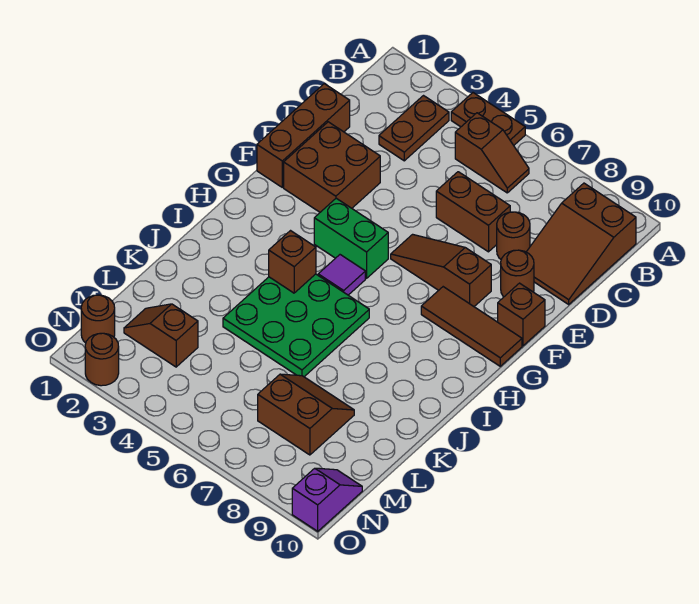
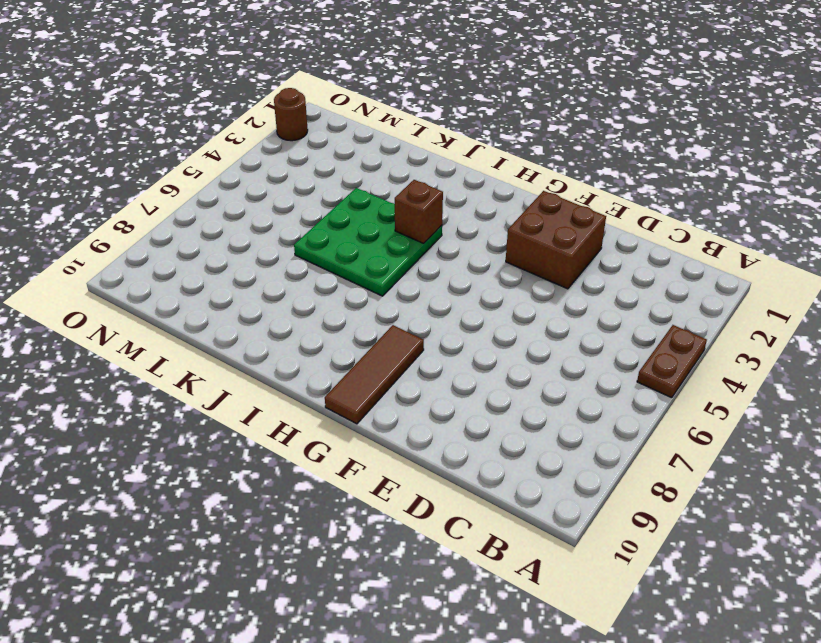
none -> brown 1x2 plate [379,96,449,161]
none -> brown 1x2 slope [455,113,529,193]
none -> brown 2x3 slope [527,183,636,304]

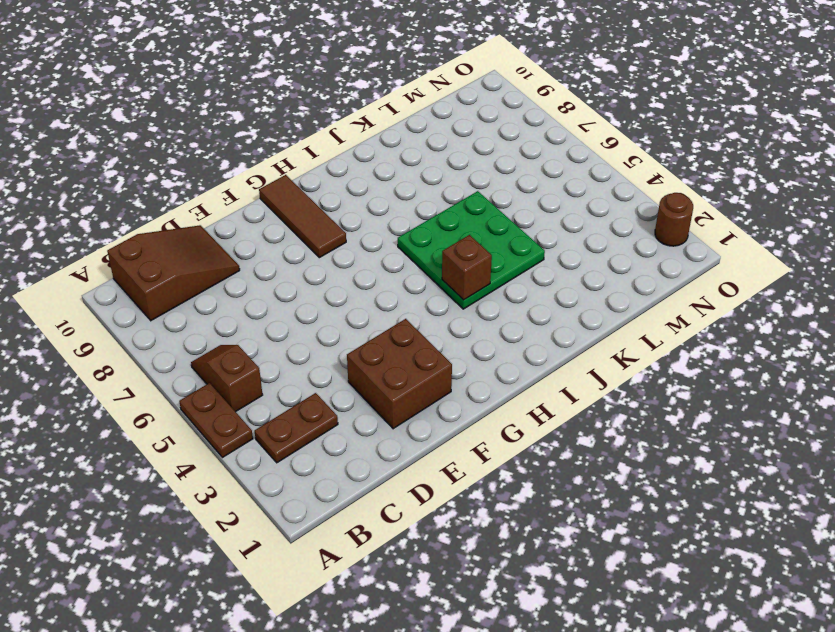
none -> brown 1x3 brick [257,84,350,187]
none -> brown 1x2 brick [436,172,510,252]
none -> brown 1x1 round brick [497,212,530,259]

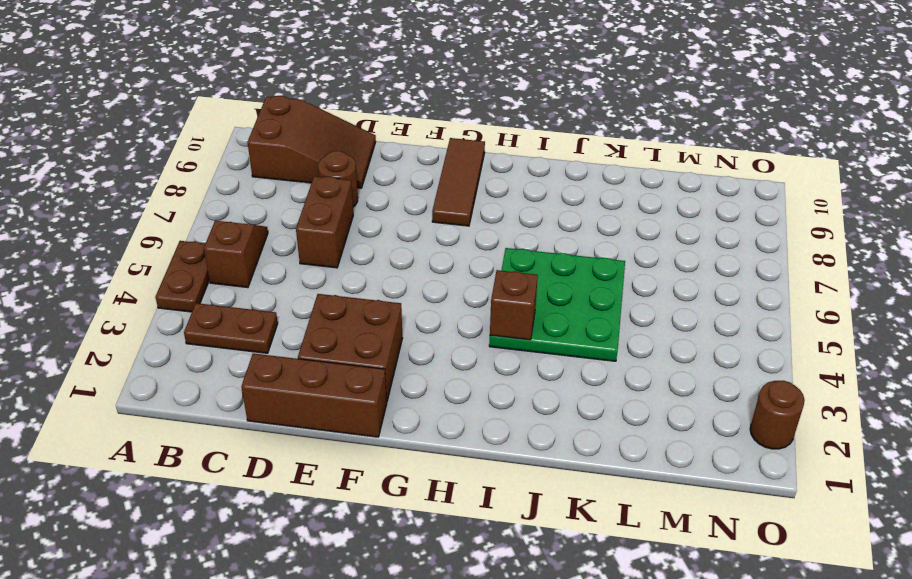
none -> brown 1x1 round brick [501,250,534,297]
none -> brown 1x3 slope [391,234,491,306]
none -> brown 1x1 brick [498,283,545,346]

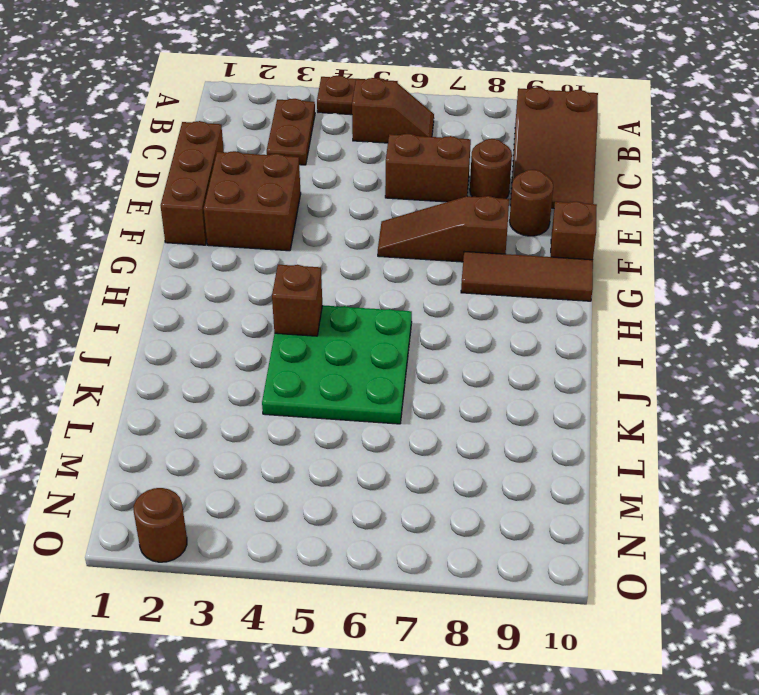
none -> green 1x2 brick [314,198,388,278]
none -> purple 1x1 tile [318,255,365,295]
none -> brown 2x2 slope [258,374,354,455]

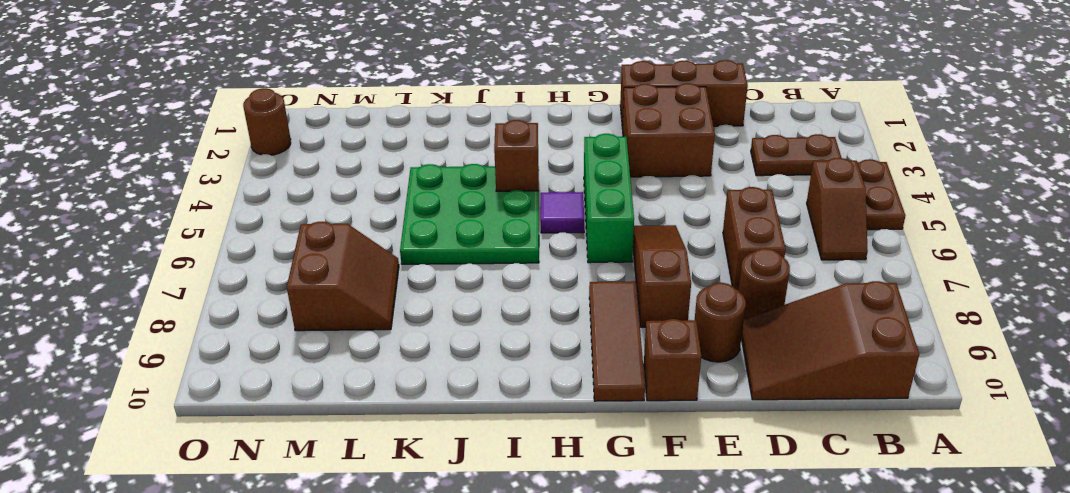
green 1x3 brick [584,134,634,263] -> green 1x2 brick [314,198,388,278]
none -> brown 1x2 slope [124,304,198,367]
none -> brown 1x1 round brick [81,295,115,343]
none -> purple 1x2 slope [292,468,362,531]

